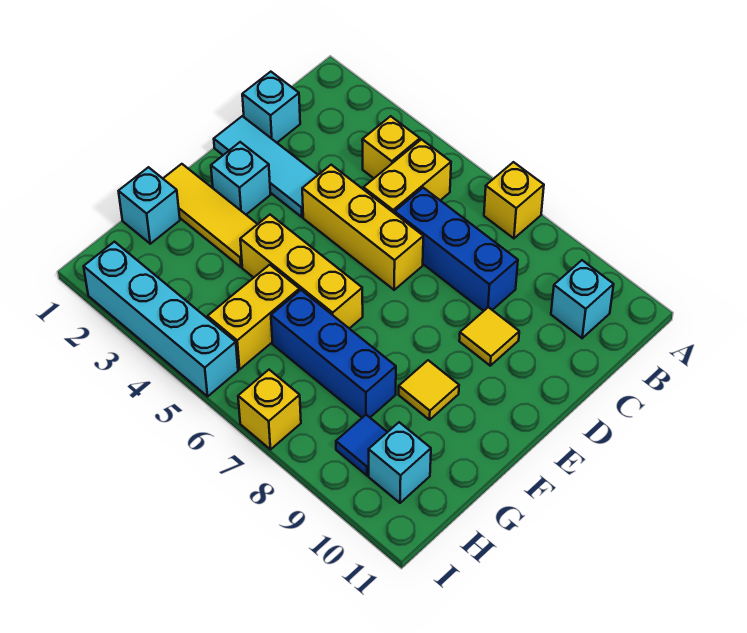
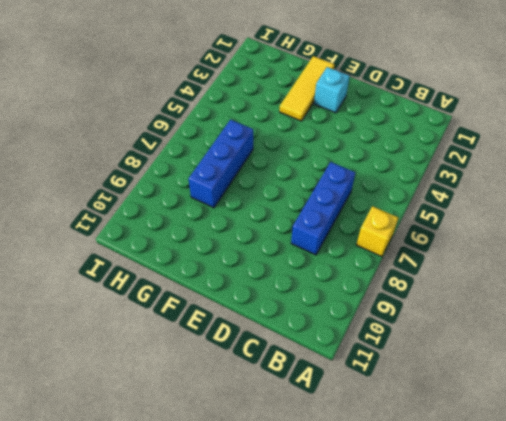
none -> yellow 1x1 brick [362,116,420,178]
none -> yellow 1x2 brick [363,139,451,213]
none -> cyan 1x1 brick [551,260,614,338]

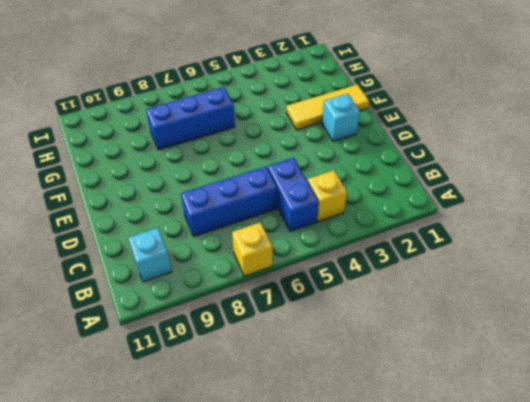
blue 1x2 brick [268,157,319,231] -> yellow 1x2 brick [363,139,451,213]
none -> cyan 1x1 brick [242,72,300,143]
none -> cyan 1x3 tile [214,116,318,217]
none -> yellow 1x3 brick [302,165,423,290]

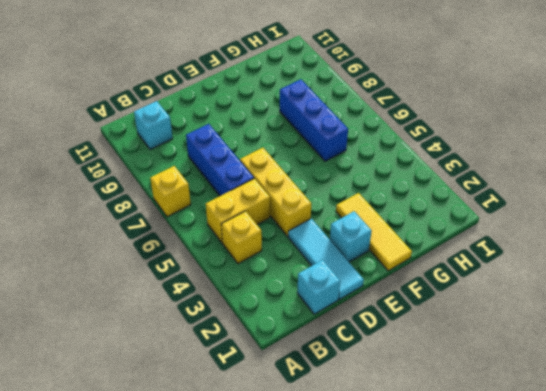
none -> yellow 1x1 tile [459,307,519,366]
none -> yellow 1x3 brick [240,215,363,329]
none -> yellow 1x1 tile [399,360,459,420]

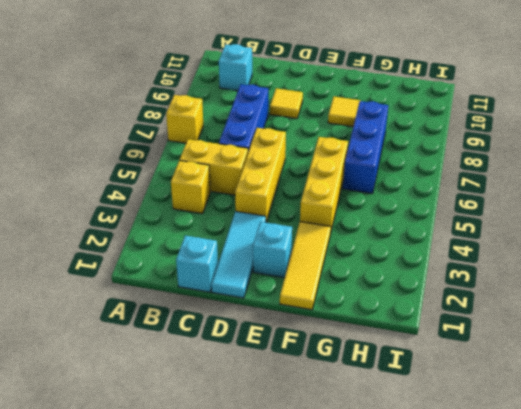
none -> cyan 1x1 brick [119,167,180,244]
none -> yellow 1x2 brick [208,265,300,369]
none -> blue 1x1 tile [336,415,387,476]

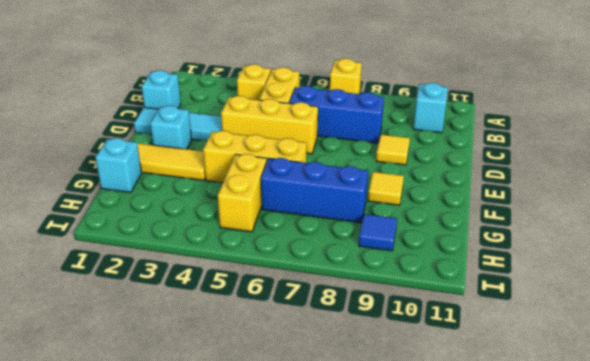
none -> cyan 1x1 brick [369,422,431,503]
none -> cyan 1x4 brick [84,242,238,396]
none -> yellow 1x1 brick [238,370,301,449]

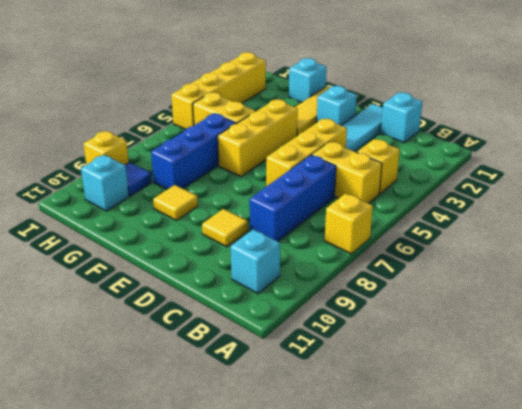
yellow 1x4 brick [171,52,266,129] -> cyan 1x4 brick [84,242,238,396]
yellow 1x1 brick [83,131,129,165] -> yellow 1x1 brick moved to [238,370,301,449]

